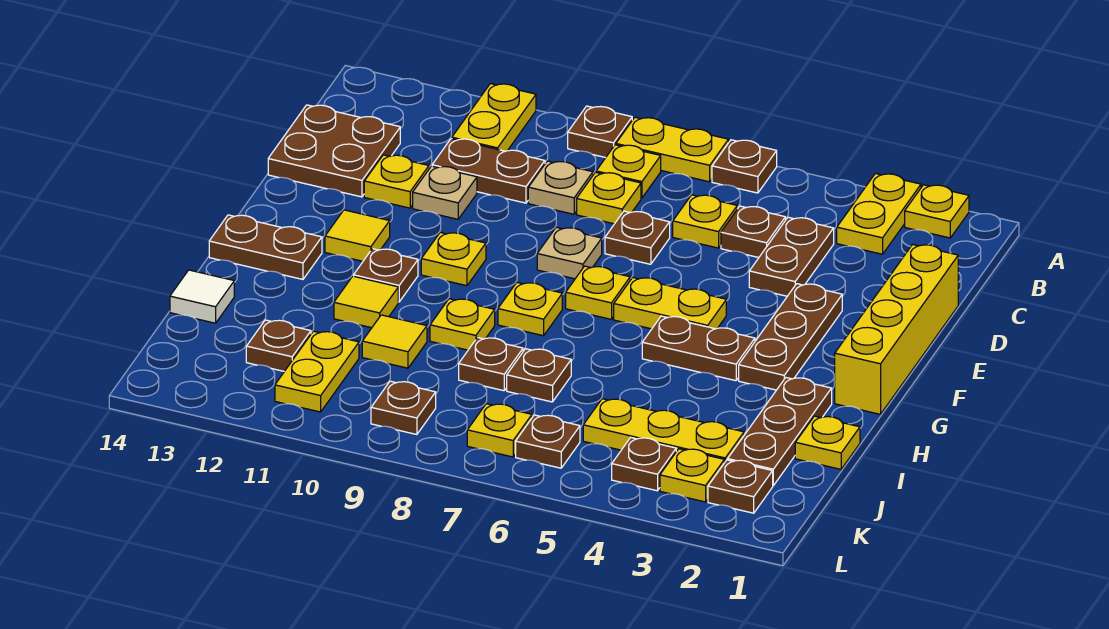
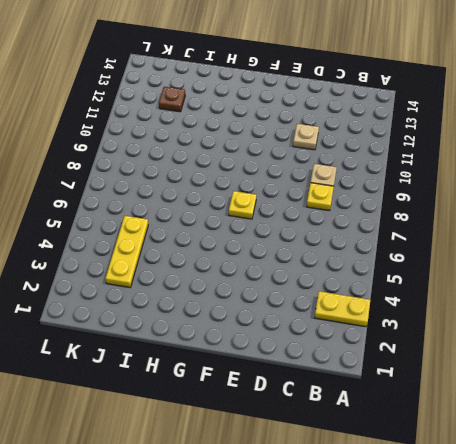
none -> yellow 1x1 plate [905,185,969,238]
none -> brown 1x1 plate [712,140,777,193]
none -> yellow 1x2 plate [616,117,729,182]
none -> brown 1x1 plate [568,106,632,158]

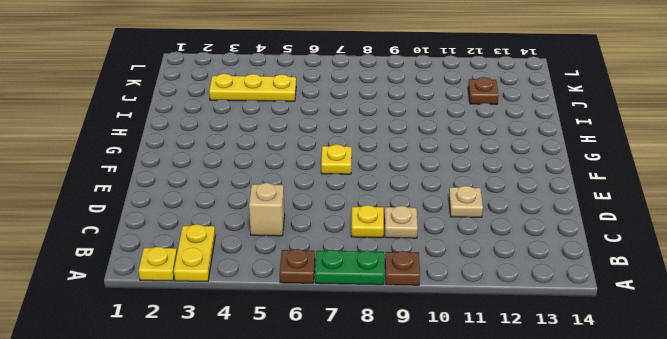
green 1x2 plate [315,250,384,285] -> yellow 1x2 plate [616,117,729,182]
tan 1x1 brick [249,183,285,236] -> brown 1x1 plate [721,206,785,258]
none -> yellow 1x2 plate [452,84,536,151]
none -> yellow 1x1 plate [596,145,661,198]
none -> brown 1x2 plate [749,217,834,296]
none -> yellow 1x1 plate [673,195,737,248]

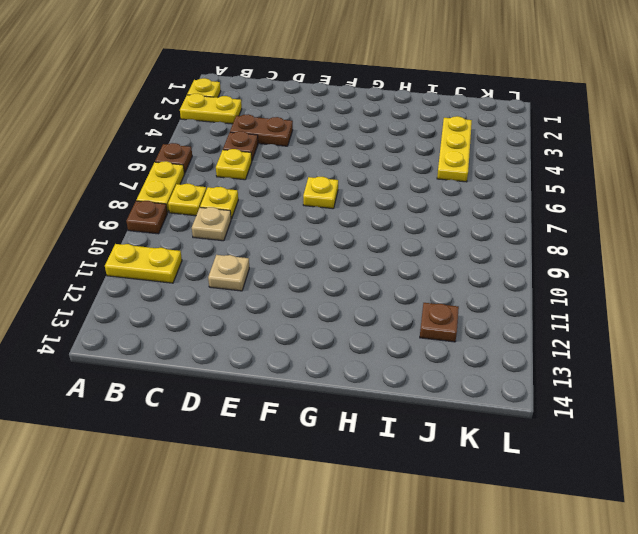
none -> brown 1x2 plate [432,139,545,203]
none -> brown 2x2 plate [268,105,400,197]
none -> yellow 1x4 brick [835,244,958,414]
none -> brown 1x1 plate [605,211,670,264]

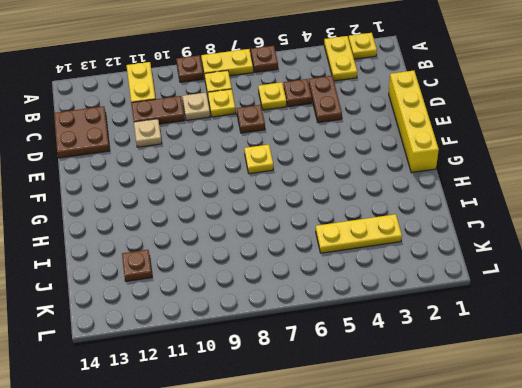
none -> yellow 1x1 plate [364,155,429,208]
none -> brown 1x3 plate [739,284,842,390]
none -> tan 1x1 plate [537,227,602,279]
none -> yellow 1x2 plate [614,278,726,329]

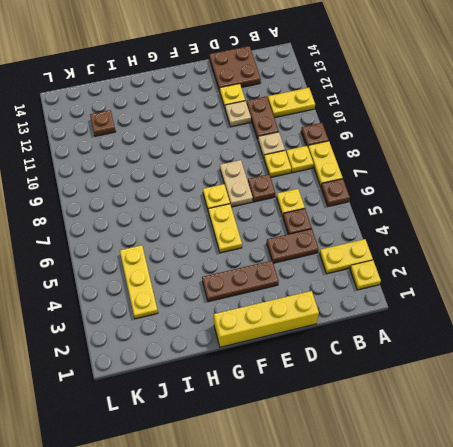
tan 1x2 plate [220,160,253,207] -> tan 1x1 plate [537,227,602,279]
none -> yellow 1x1 plate [421,232,486,286]
none -> yellow 1x1 tile [325,210,390,261]
none -> brown 1x2 plate [642,316,755,381]
none -> yellow 1x1 plate [498,283,562,336]

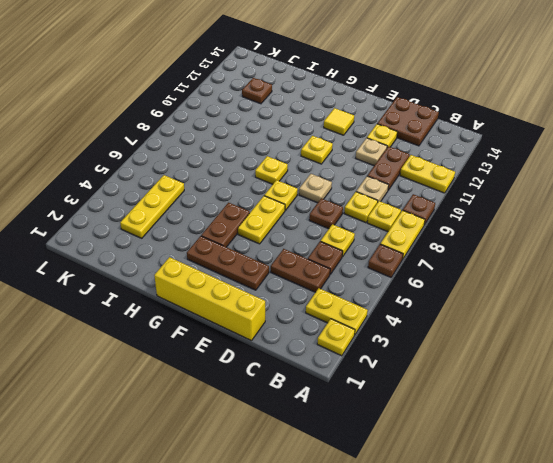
none -> brown 1x1 plate [354,249,418,302]
none -> brown 1x2 plate [209,215,322,279]
none -> brown 1x3 plate [728,378,832,485]
none -> yellow 1x1 plate [430,299,495,350]

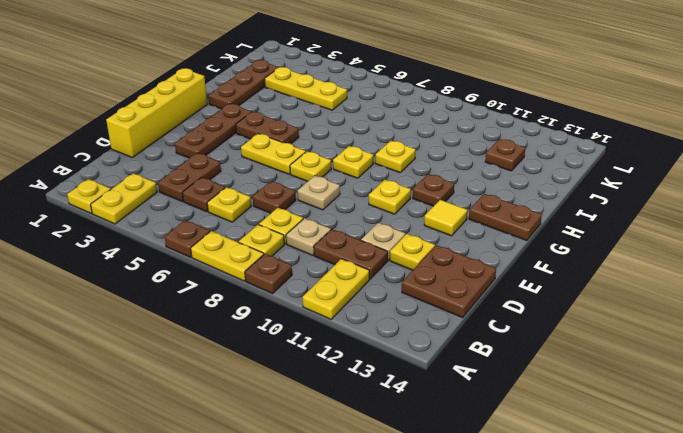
none -> yellow 1x1 tile [334,276,398,328]
none -> yellow 1x1 plate [795,416,860,469]
none -> brown 1x1 plate [507,349,571,402]
none -> brown 1x1 plate [459,338,523,391]

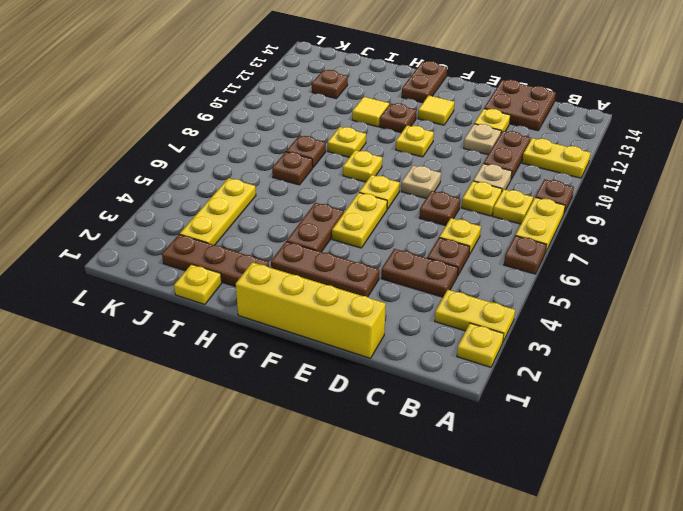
none -> yellow 1x1 tile [362,315,427,368]
none -> white 1x1 tile [170,270,234,323]
none -> yellow 1x2 plate [275,331,359,412]
none -> brown 1x1 plate [708,460,773,513]

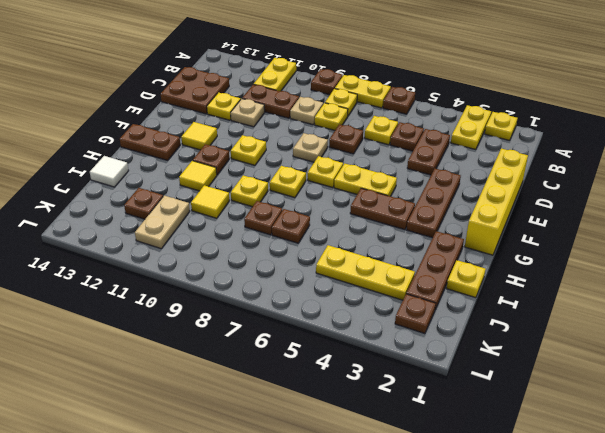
tan 1x2 plate [135,196,190,249] -> yellow 1x2 plate [275,331,359,412]
none -> yellow 1x1 plate [660,449,724,502]
none -> brown 1x1 plate [612,438,676,491]
none -> brown 1x1 plate [516,415,580,468]
none -> yellow 1x1 plate [467,404,532,457]

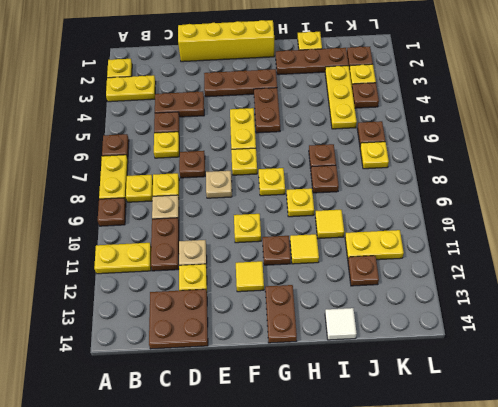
none -> brown 1x1 plate [371,381,436,435]

